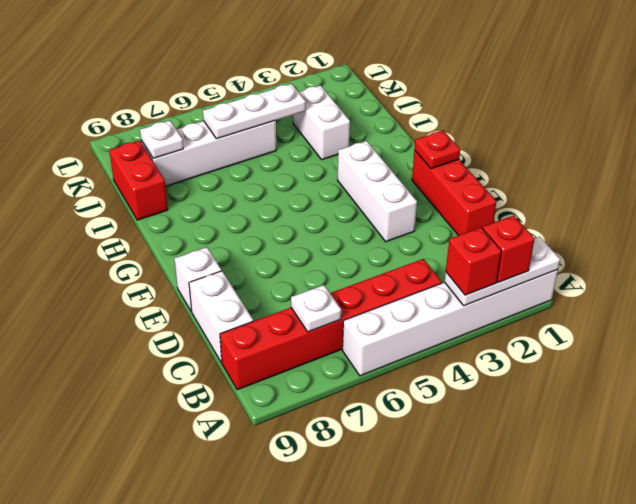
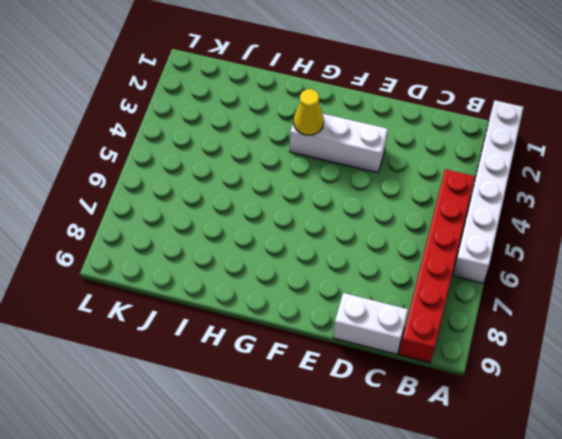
yellow 1x1 cone [294,89,324,135] -> none
none -> red 1x3 brick [412,150,496,235]
none -> white 1x1 brick [174,247,222,312]
none -> white 1x2 brick [293,85,350,160]

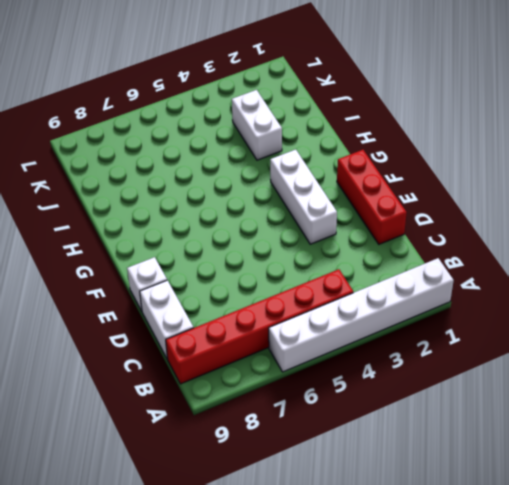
none -> red 1x2 brick [109,141,168,220]
none -> white 1x4 brick [141,120,276,186]
none -> white 1x3 plate [444,237,560,306]

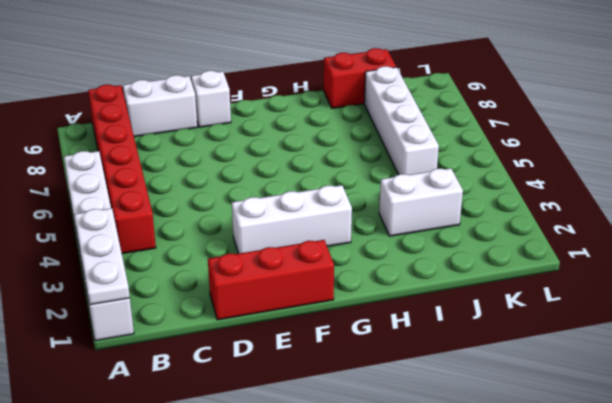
none -> white 1x1 plate [291,285,341,332]
none -> red 1x1 plate [414,131,460,169]
none -> white 1x3 plate [203,84,306,139]

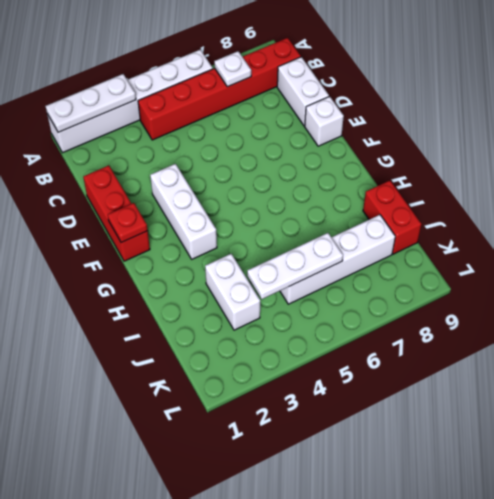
none -> white 1x1 plate [140,121,183,158]
none -> red 1x1 brick [483,215,535,283]
none -> red 1x1 brick [446,227,501,295]

